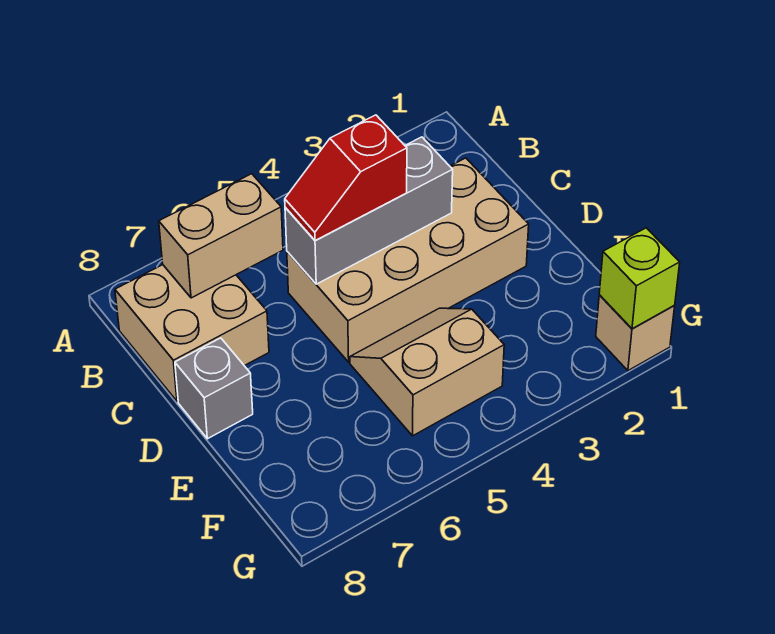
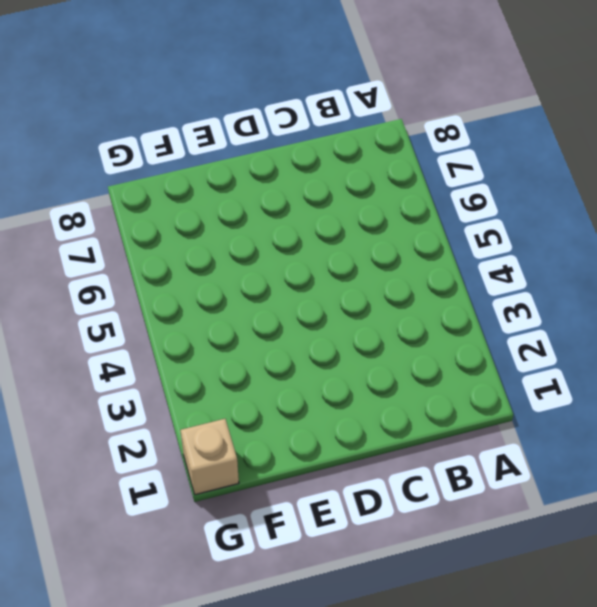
none -> tan 2x2 brick [115,265,269,401]
none -> tan 2x4 brick [287,158,529,362]

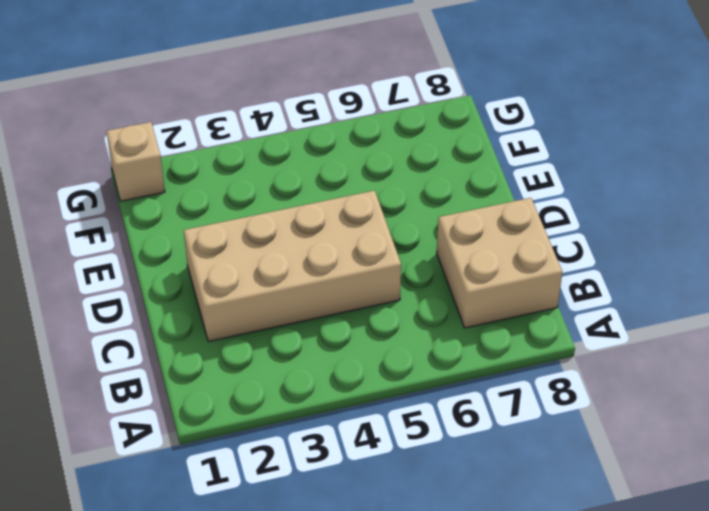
none -> grey 1x1 brick [175,338,253,439]
none -> tan 2x2 slope [350,308,504,436]

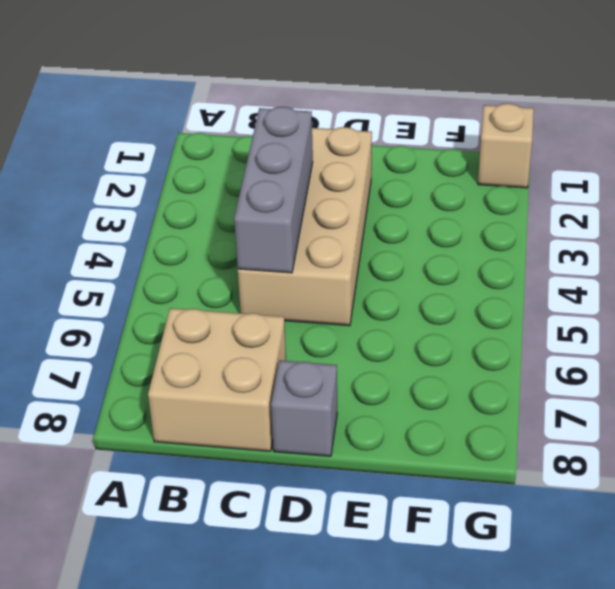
none -> tan 2x2 slope [350,308,504,436]
none -> tan 1x2 brick [159,174,283,298]

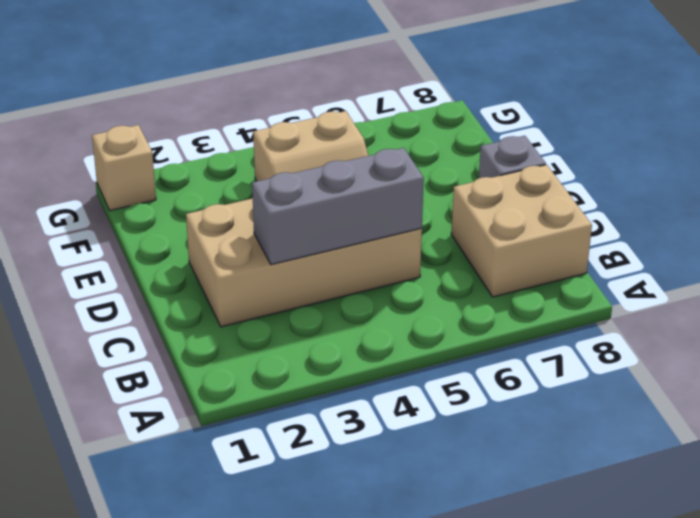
none -> tan 1x2 brick [159,174,283,298]
none -> lime 1x1 brick [599,228,680,329]

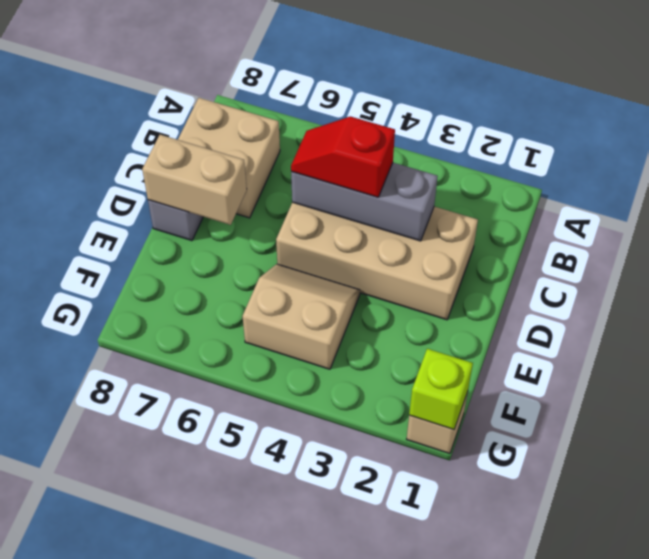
tan 1x2 brick [142,135,247,225] -> tan 1x2 brick moved to [159,174,283,298]

